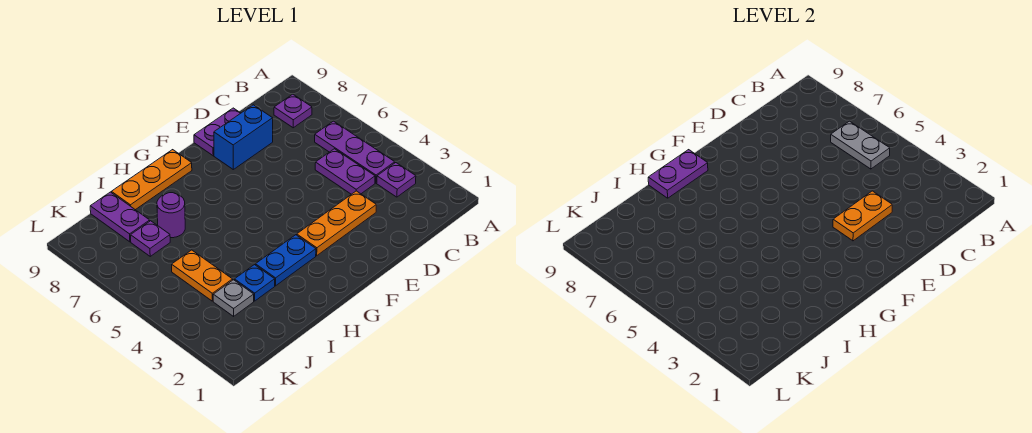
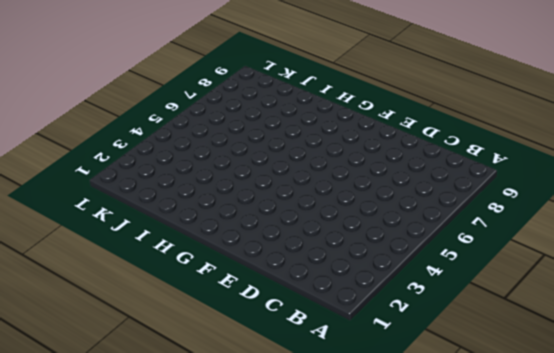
none -> purple 1x1 plate [377,163,416,197]
none -> purple 1x3 plate [315,121,395,183]
none -> purple 1x1 plate [274,94,312,128]

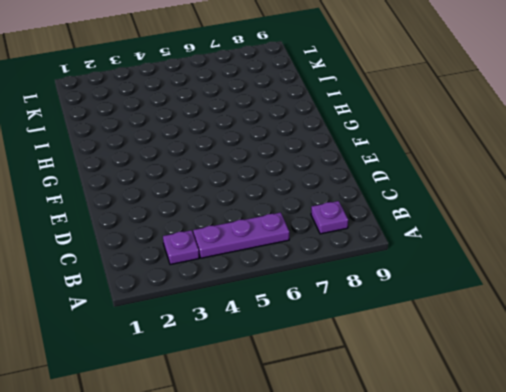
none -> purple 1x2 plate [315,149,375,194]
none -> orange 1x3 plate [297,191,376,256]
none -> blue 1x2 brick [214,105,273,169]

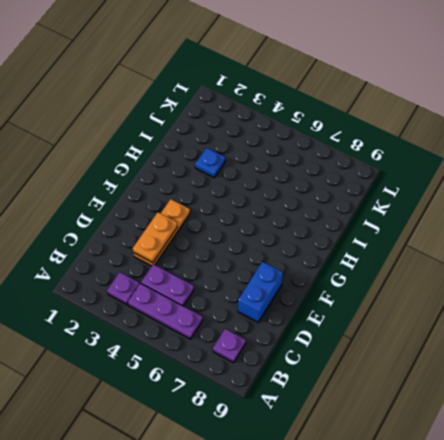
none -> purple 1x2 plate [194,108,241,156]
none -> blue 1x2 plate [255,235,316,286]
none -> orange 1x3 plate [111,150,192,210]

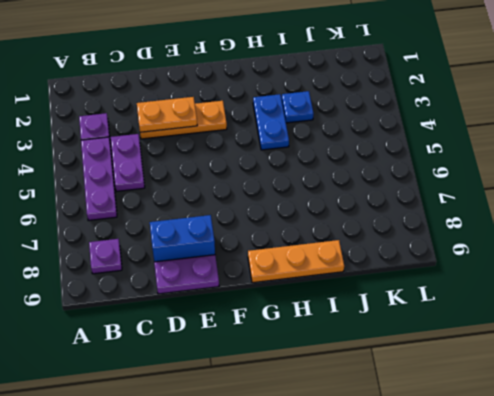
blue 1x2 plate [253,94,289,150] -> blue 1x2 plate turned to [255,235,316,286]
none -> purple 1x1 round brick [157,193,185,238]
none -> grey 1x1 plate [213,280,254,316]
none -> orange 1x2 plate [172,250,233,301]

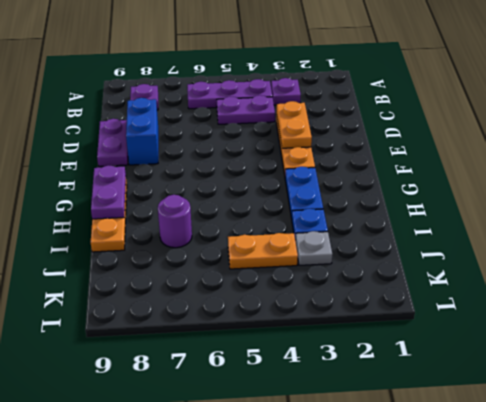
none -> purple 1x1 plate [131,221,170,256]
none -> purple 1x2 plate [90,192,150,242]
none -> grey 1x2 plate [831,121,890,169]

